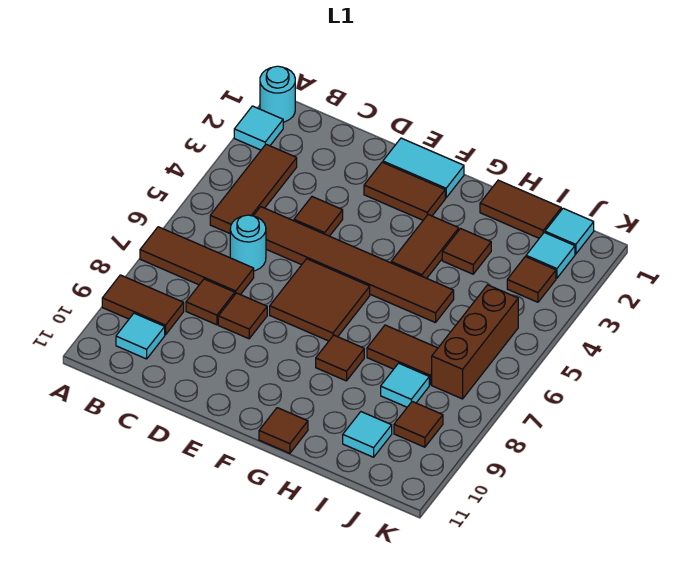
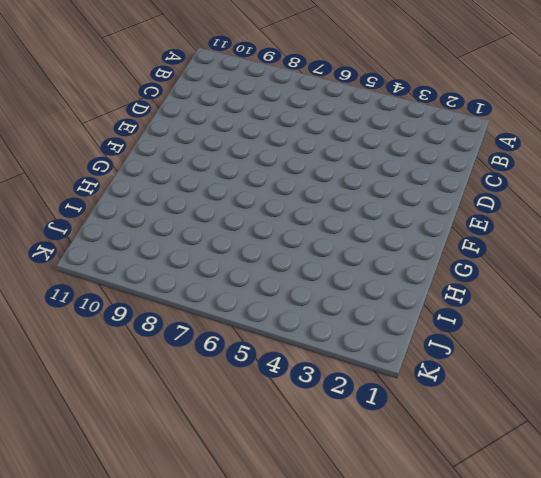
none -> cyan 1x1 round brick [260,66,295,122]
none -> cyan 1x1 tile [234,106,283,150]
none -> brown 1x3 tile [140,227,254,295]

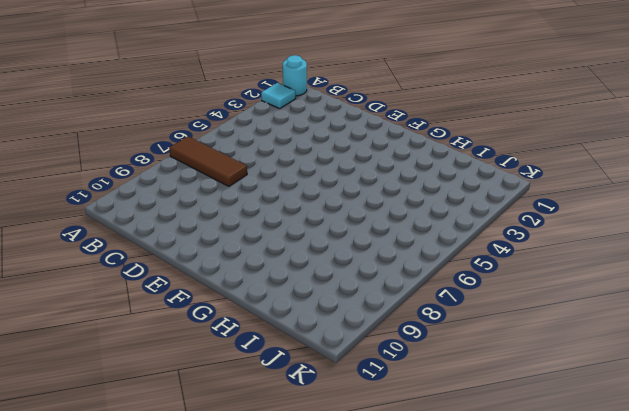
none -> brown 1x2 tile [102,275,184,335]
none -> brown 1x3 tile [210,144,297,233]
none -> cyan 1x1 tile [116,313,165,359]

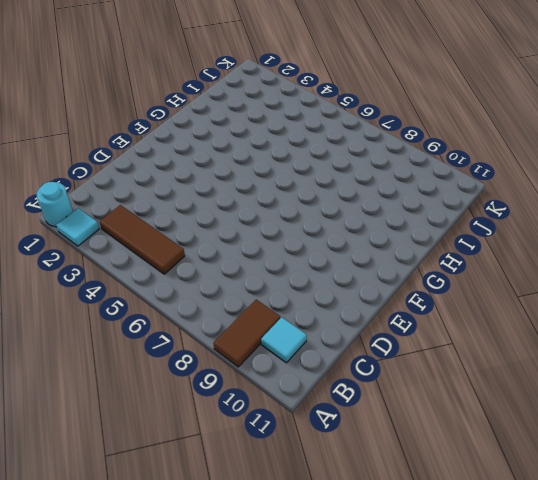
none -> brown 1x3 tile [140,227,254,295]
none -> brown 1x6 tile [253,207,454,323]
none -> cyan 1x1 round brick [230,215,266,271]

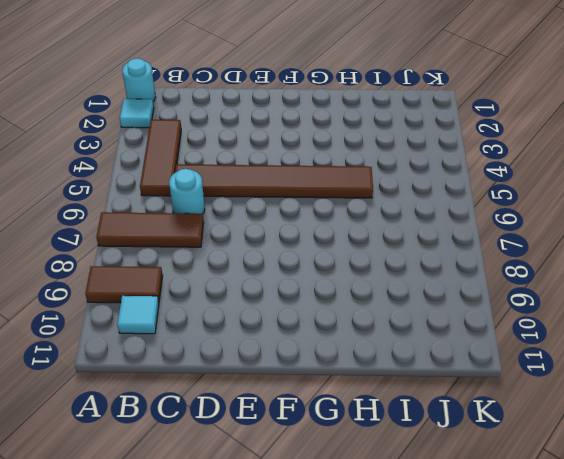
none -> brown 1x1 tile [186,279,235,325]
none -> brown 1x1 tile [294,197,343,236]
none -> brown 1x1 tile [218,293,267,339]

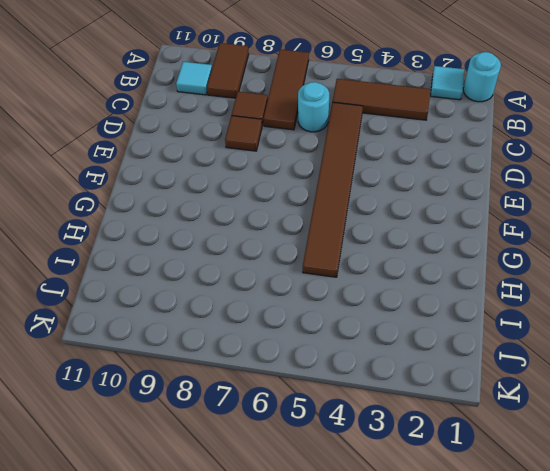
none -> brown 1x1 tile [294,197,343,236]
none -> cyan 1x2 tile [383,138,464,198]
none -> brown 1x2 tile [364,162,445,220]

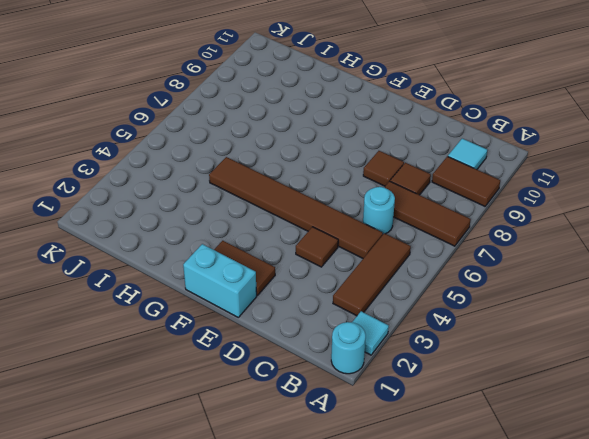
cyan 1x2 brick [183,244,257,317] -> cyan 1x2 tile [383,138,464,198]
none -> brown 2x2 tile [270,259,370,341]
none -> brown 1x2 tile [391,215,459,278]
none -> brown 1x1 tile [316,335,364,381]

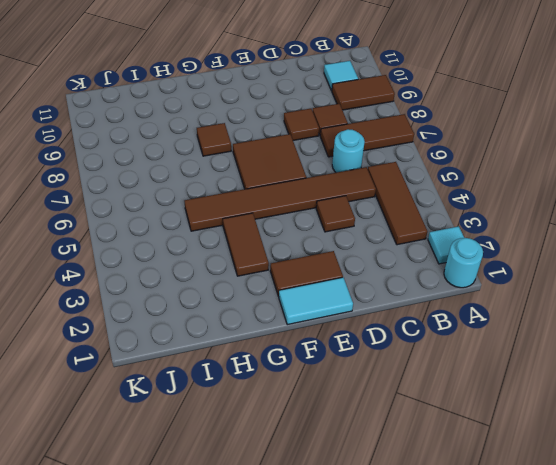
none -> brown 1x1 tile [259,408,308,453]
none -> brown 1x2 tile [480,180,561,238]
none -> brown 1x1 tile [442,229,491,274]

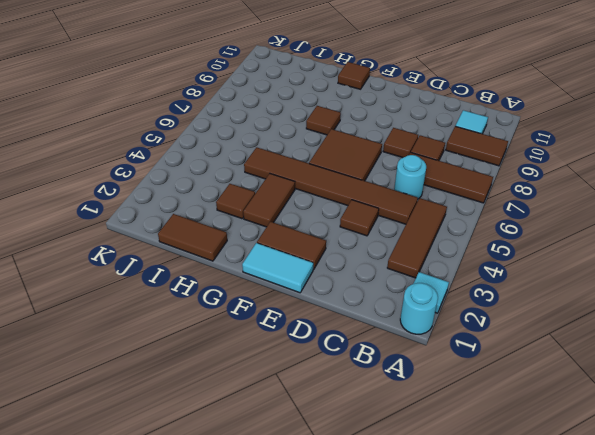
none -> brown 1x2 tile [367,325,438,385]
none -> cyan 1x1 tile [381,363,429,407]
none -> cyan 1x1 tile [343,412,392,457]

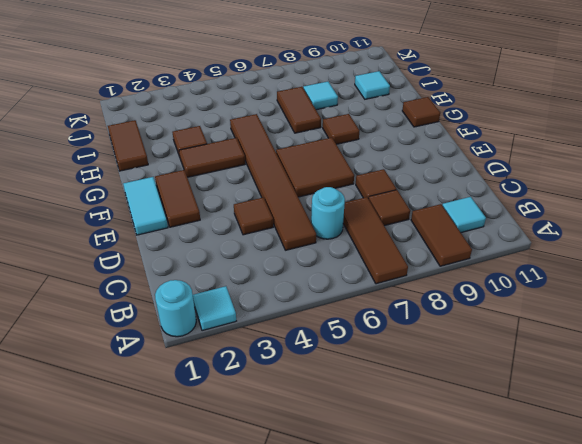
none -> brown 1x3 tile [210,144,297,233]
none -> cyan 1x1 tile [545,208,594,254]
none -> cyan 1x1 tile [526,233,575,278]

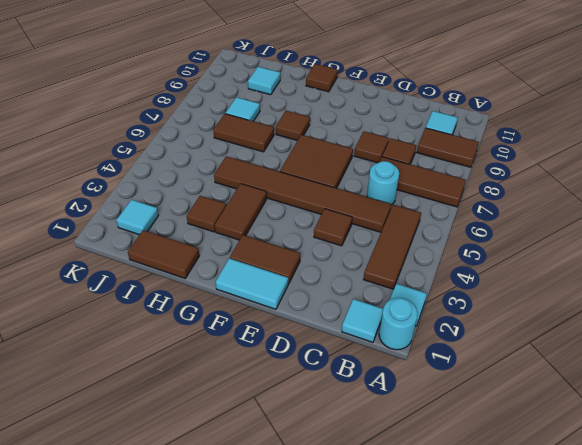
cyan 1x1 tile [342,299,383,342] -> cyan 1x1 tile moved to [545,208,594,254]
none -> brown 1x1 tile [507,257,556,302]
none -> brown 1x3 brick [432,285,518,399]
none -> brown 1x1 tile [394,402,443,447]

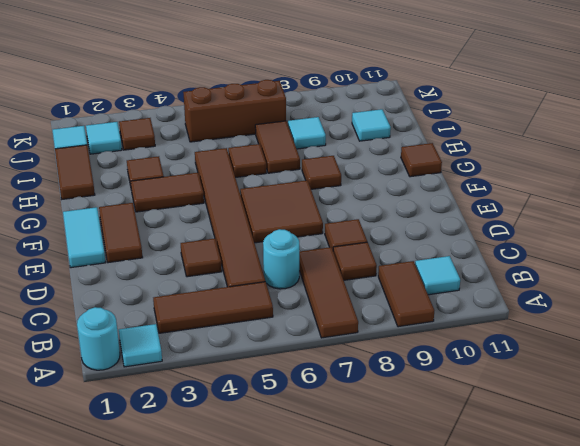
brown 1x1 tile [228,144,266,178] -> brown 1x1 tile moved to [394,402,443,447]

